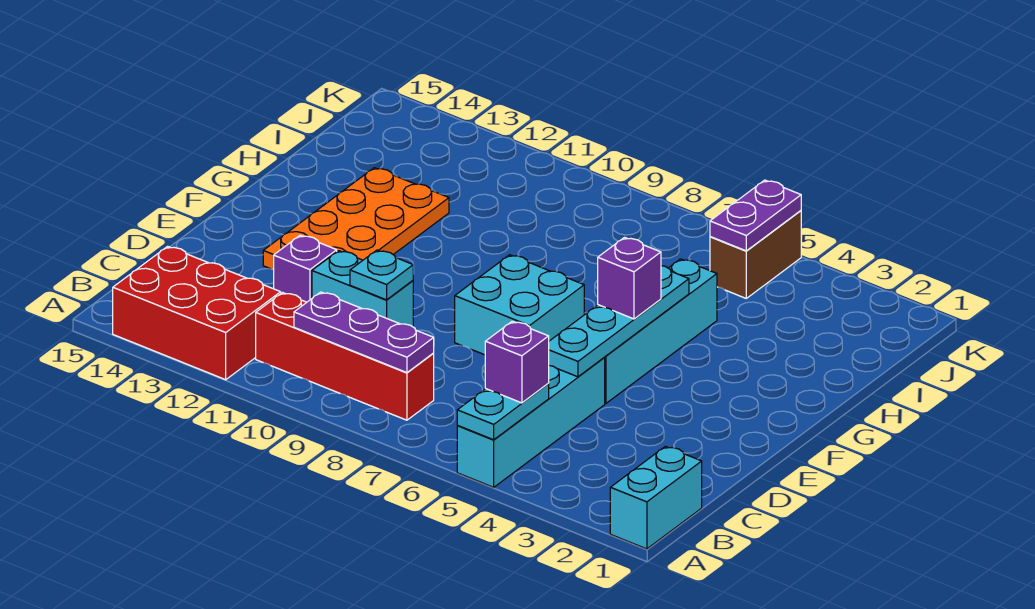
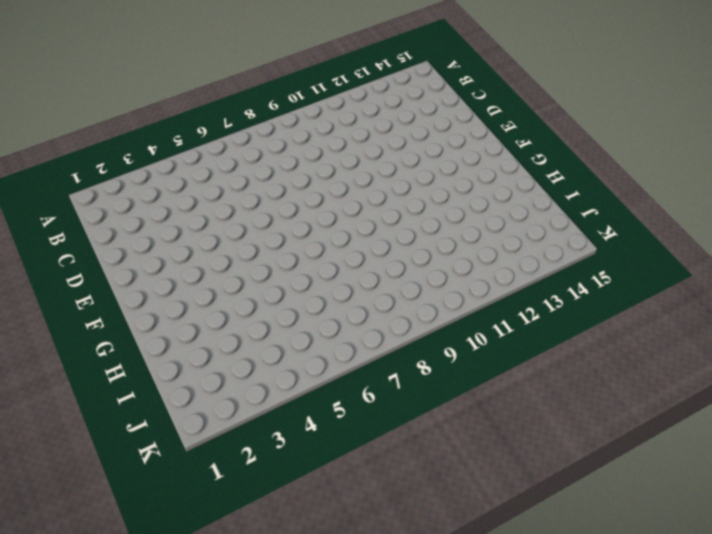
none -> cyan 1x2 brick [610,446,702,549]
none -> cyan 1x4 brick [457,358,605,487]
none -> red 2x3 brick [113,246,281,380]

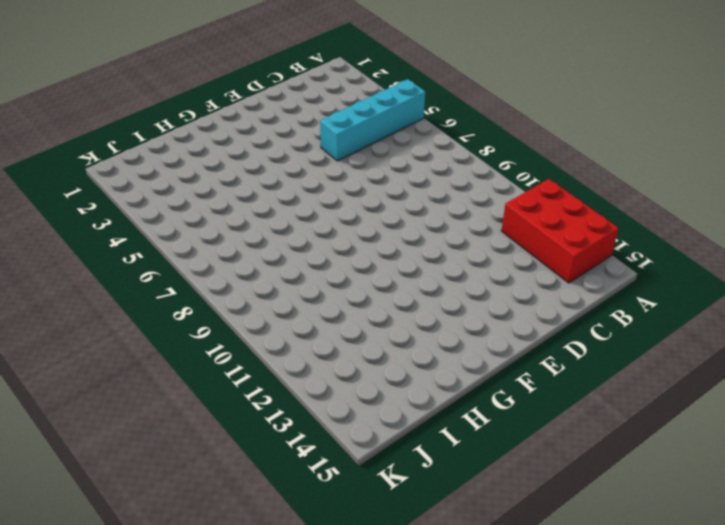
none -> cyan 1x2 brick [610,446,702,549]
none -> red 1x4 brick [256,293,434,420]
none -> cyan 1x2 brick [312,251,413,327]

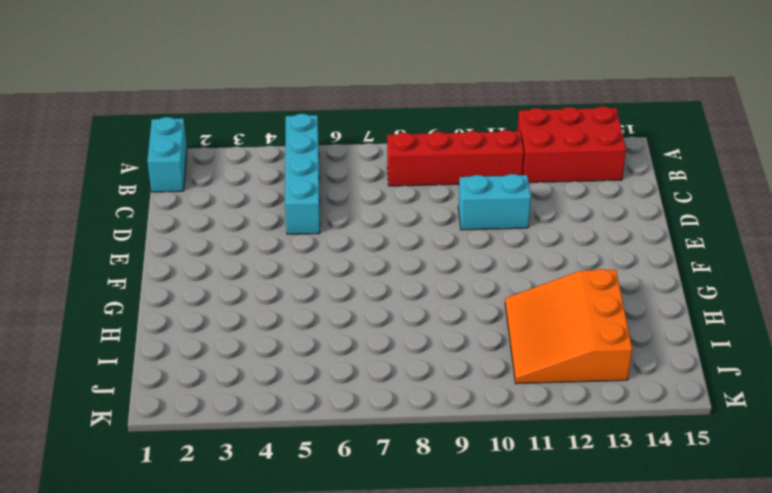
orange 3x3 slope [505,269,632,384] -> orange 2x4 plate [263,168,449,270]
none -> purple 1x1 brick [274,235,337,302]
none -> cyan 1x4 brick [604,259,717,403]
none -> cyan 2x2 brick [455,255,584,355]

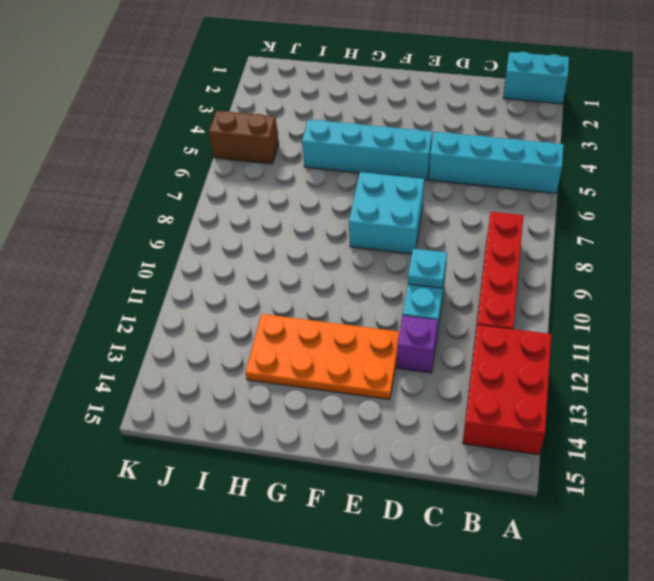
none -> cyan 1x2 plate [457,384,549,440]
none -> purple 1x3 plate [294,292,434,373]
none -> cyan 1x4 plate [549,266,689,377]

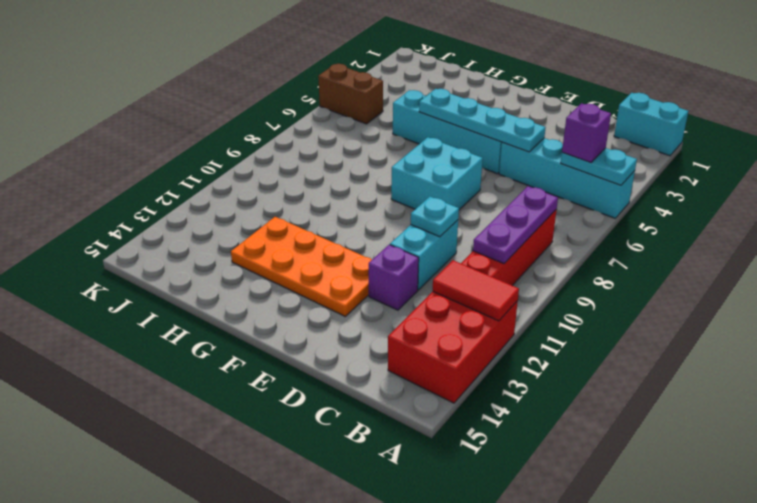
red 1x2 tile [433,260,519,321] -> none
none -> purple 1x2 plate [710,180,801,251]
none -> purple 1x1 brick [598,237,661,319]

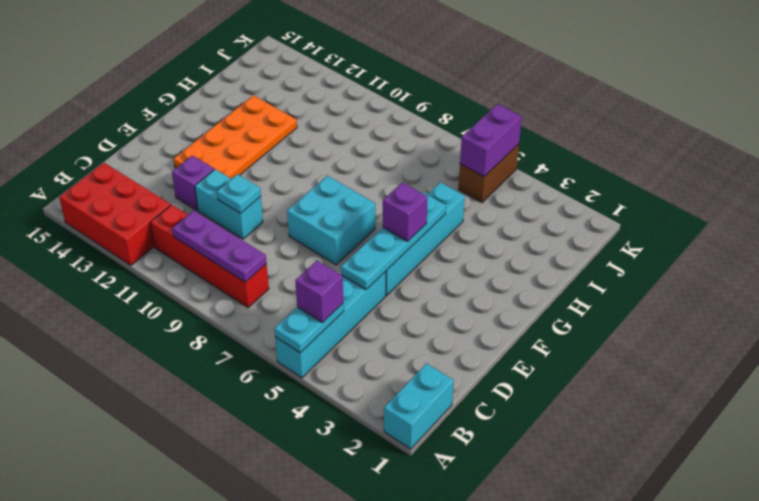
purple 1x2 brick [460,104,522,177] -> purple 1x2 plate [710,180,801,251]

